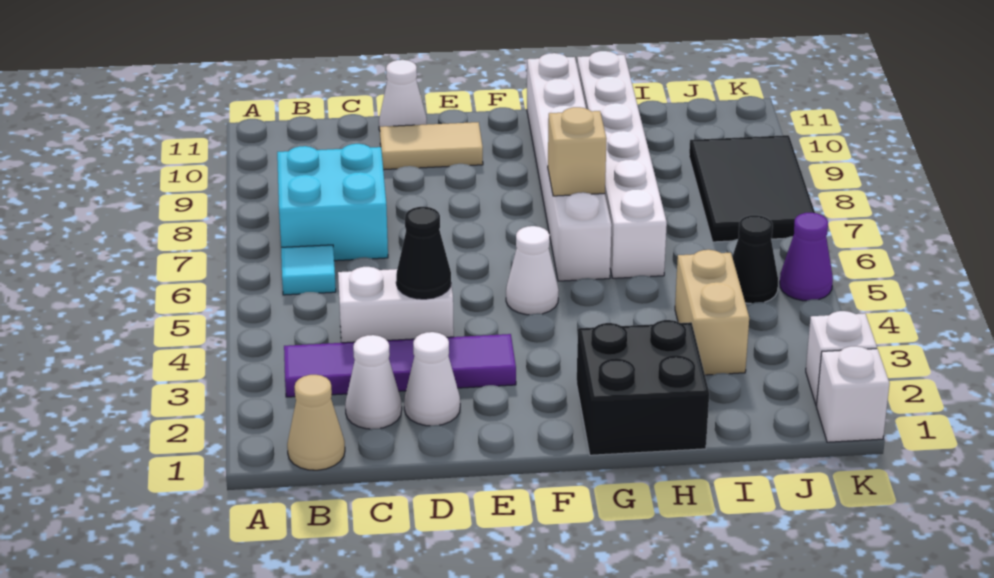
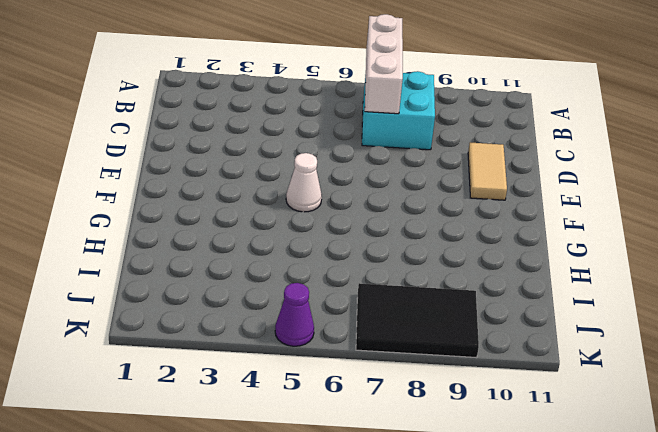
white 1x3 brick [365,14,403,114] -> none
none -> tan 1x1 cone [287,375,345,470]
none -> purple 1x4 tile [284,334,516,397]
none -> cyan 1x1 tile [281,245,336,295]

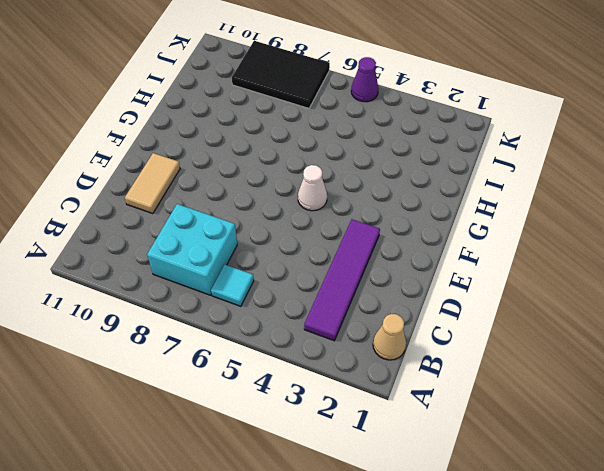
none -> white 1x1 cone [345,335,402,429]
none -> white 1x2 brick [338,267,454,343]
none -> white 1x1 cone [404,332,460,426]

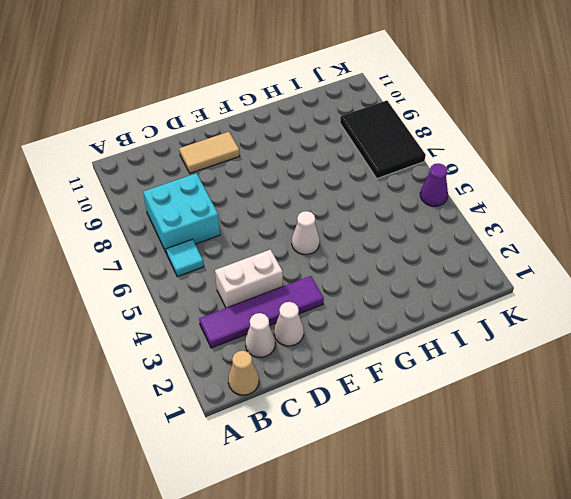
none -> white 1x1 cone [379,60,427,130]
none -> black 2x2 brick [577,320,709,455]
none -> white 1x6 brick [527,53,612,281]

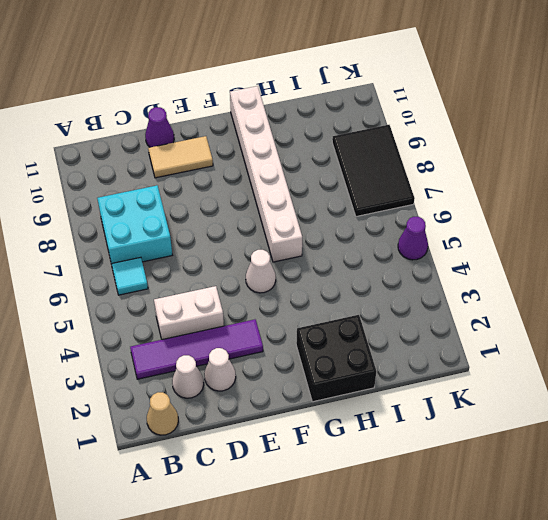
purple 1x1 cone [145,107,174,147] -> white 1x1 cone [379,60,427,130]
none -> white 1x6 brick [577,51,667,278]
none -> tan 1x2 brick [675,250,749,375]
none -> black 1x1 cone [732,215,778,304]

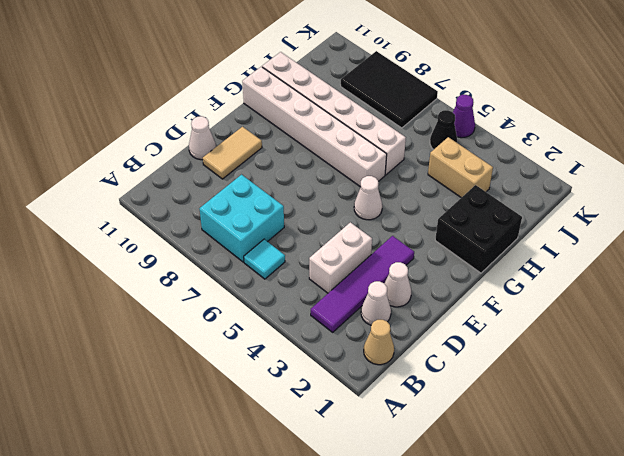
none -> white 1x1 brick [816,346,890,442]
none -> white 1x1 brick [806,311,877,405]
none -> black 1x1 cone [396,207,451,299]

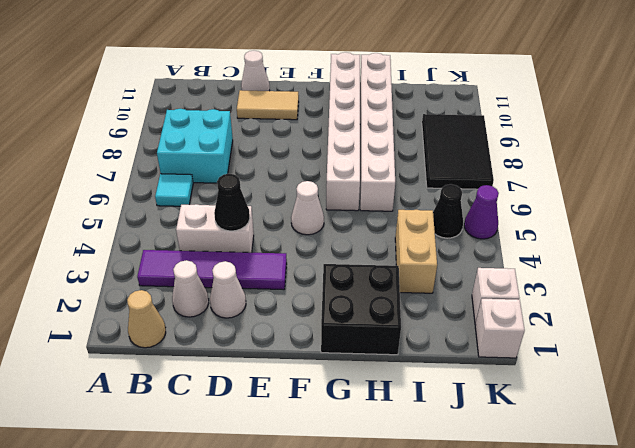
none -> tan 1x1 brick [548,107,606,196]

